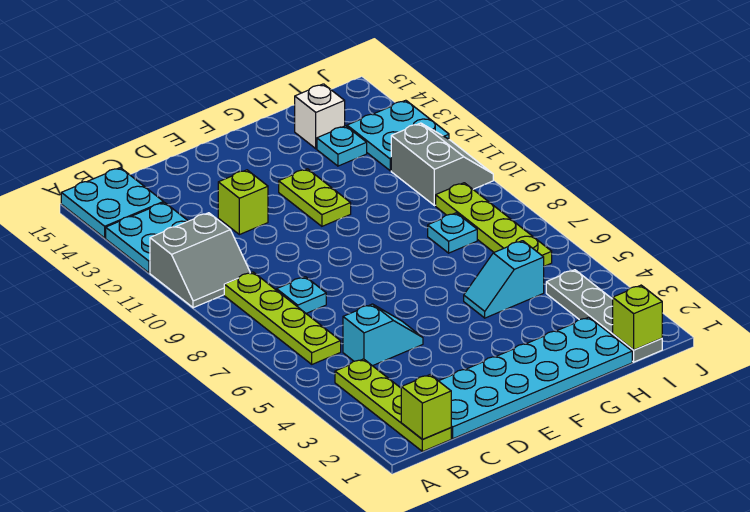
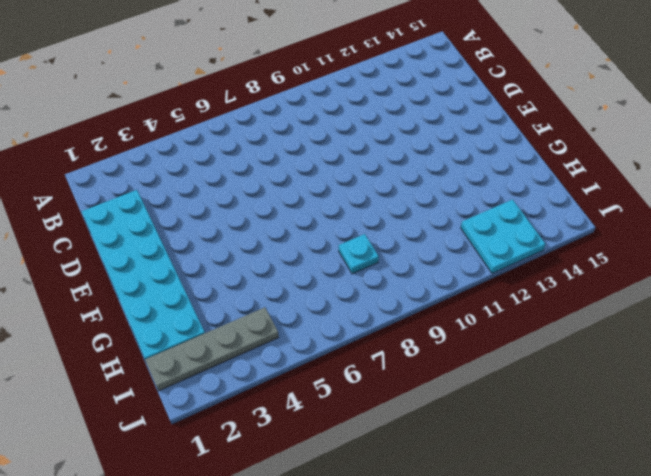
none -> grey 2x2 slope [150,213,250,308]
none -> cyan 2x2 plate [106,202,188,273]
none -> cyan 2x2 plate [61,168,164,238]

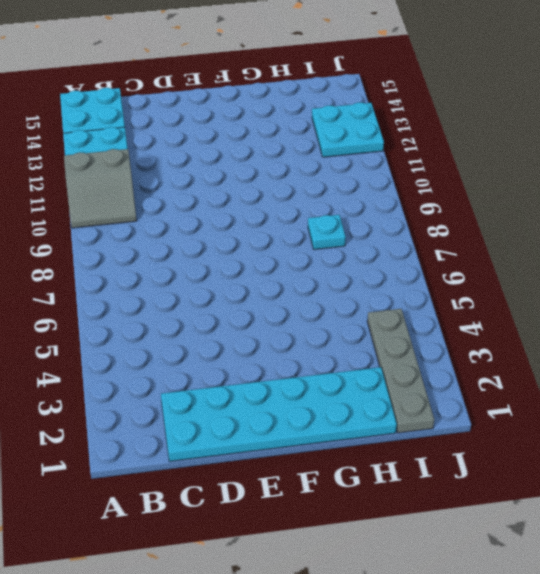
none -> lime 1x4 plate [335,359,451,452]
none -> lime 1x4 plate [224,272,341,364]
none -> cyan 1x2 slope [343,304,423,366]

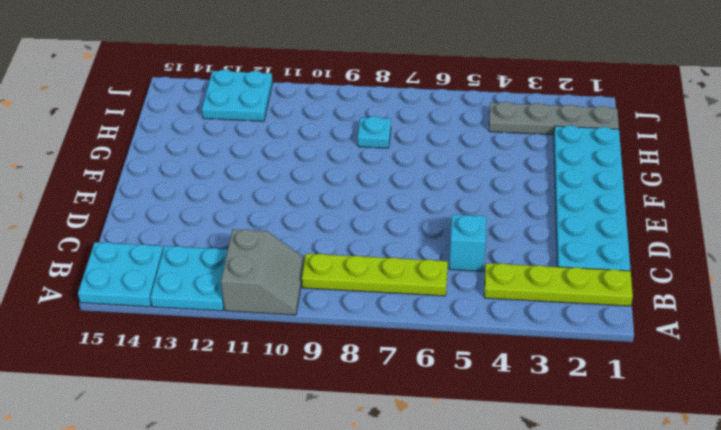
none -> cyan 1x1 plate [277,277,326,313]
none -> lime 1x1 brick [218,170,268,235]
none -> lime 1x2 plate [279,169,351,226]

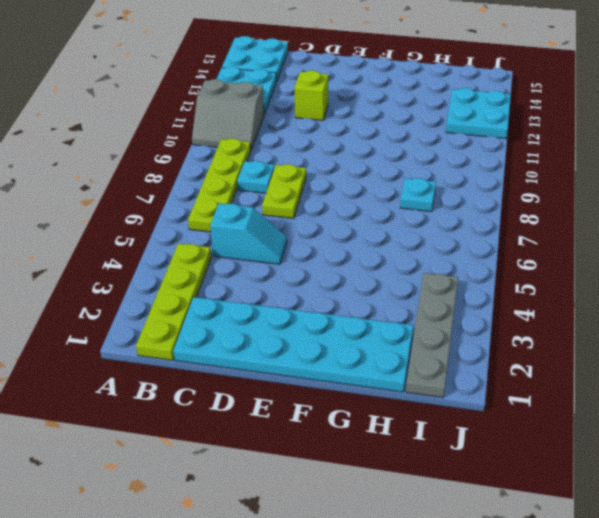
lime 1x2 plate [262,164,306,218] -> lime 1x2 plate moved to [279,169,351,226]
none -> cyan 1x2 slope [464,241,544,318]
none -> cyan 1x1 plate [317,126,367,166]
none -> white 1x1 brick [295,84,345,149]

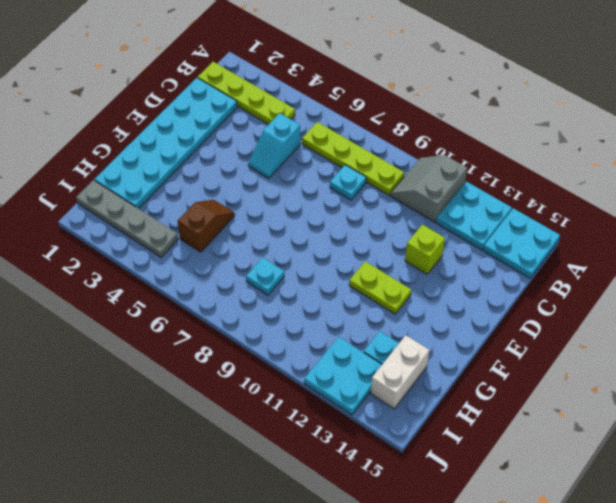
brown 1x2 slope [177,200,235,252] -> cyan 1x2 slope [464,241,544,318]
white 1x2 brick [371,335,430,409] -> white 1x1 brick [295,84,345,149]
none -> lime 1x4 plate [436,183,552,266]
none -> grey 2x2 slope [391,123,493,206]
none -> lime 1x1 brick [401,375,451,439]

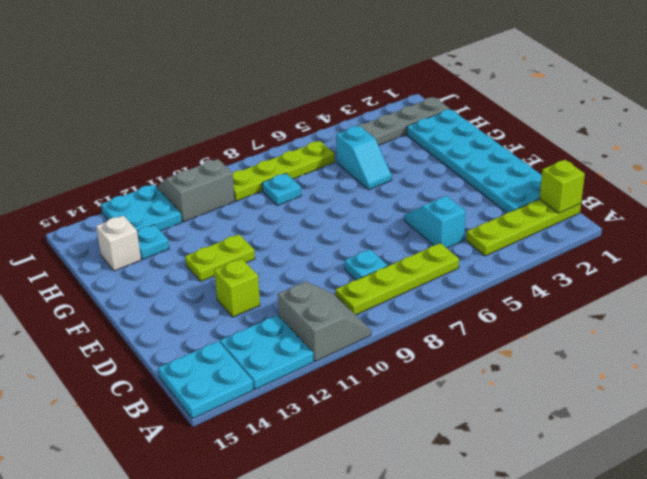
none -> lime 1x1 brick [613,285,662,350]

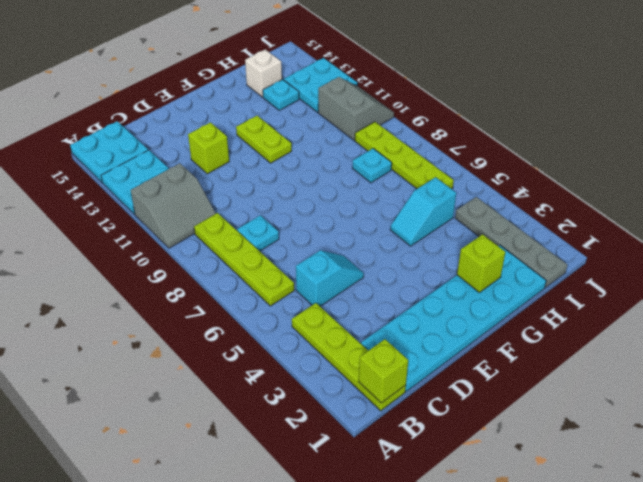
lime 1x1 brick [457,234,505,292] -> lime 1x1 brick moved to [613,285,662,350]

